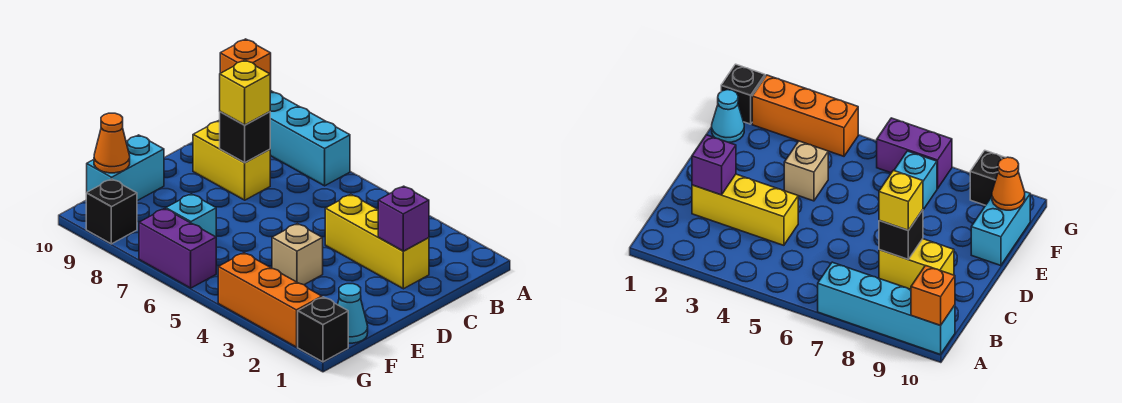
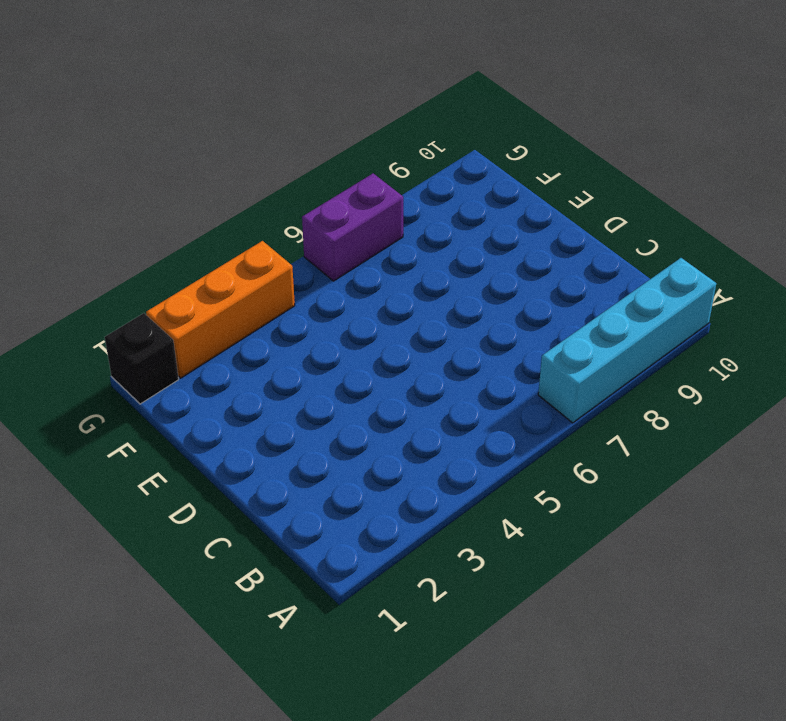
none -> yellow 1x3 brick [325,194,429,289]
none -> yellow 1x2 brick [193,121,270,200]
none -> tan 1x1 brick [272,224,323,285]

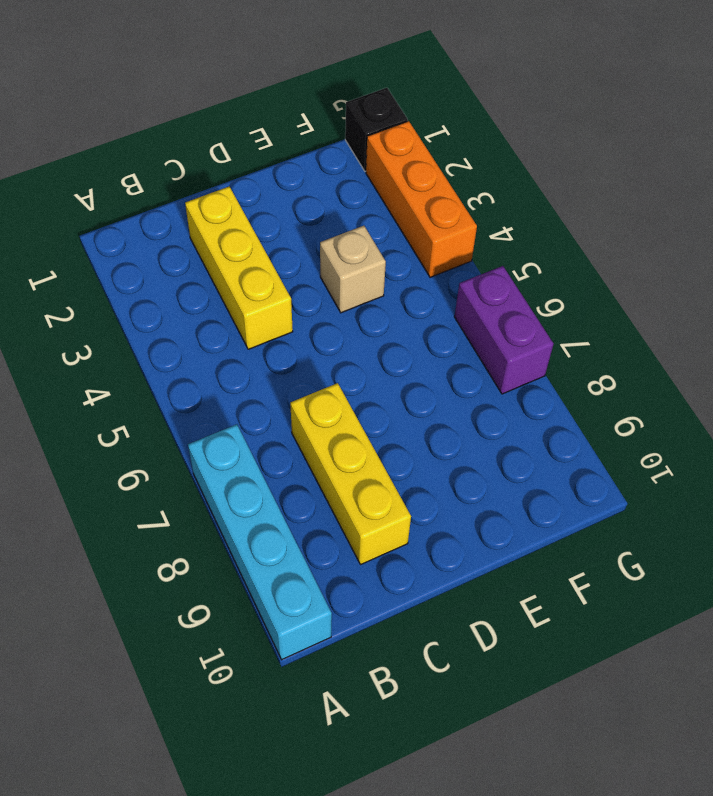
yellow 1x3 brick [290,383,411,565] -> yellow 1x2 brick [193,121,270,200]
none -> cyan 1x2 brick [87,135,164,201]
none -> cyan 1x1 cone [337,284,368,343]
none -> cyan 1x1 brick [166,194,216,237]

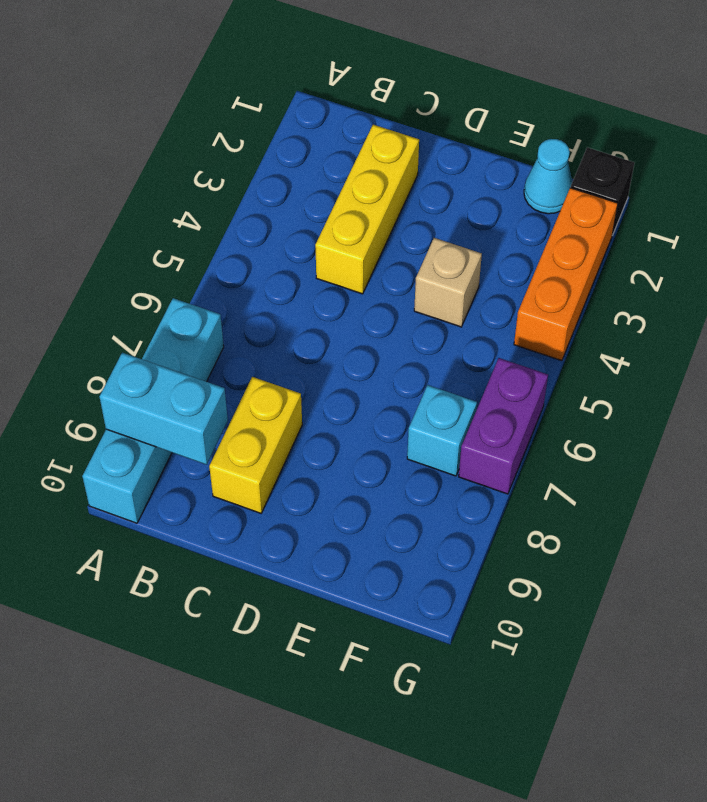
cyan 1x2 brick [100,353,228,465] -> cyan 1x2 brick moved to [87,135,164,201]
none -> black 1x1 brick [86,179,137,244]
none -> orange 1x1 brick [220,39,271,90]
none -> purple 1x1 brick [378,186,429,251]

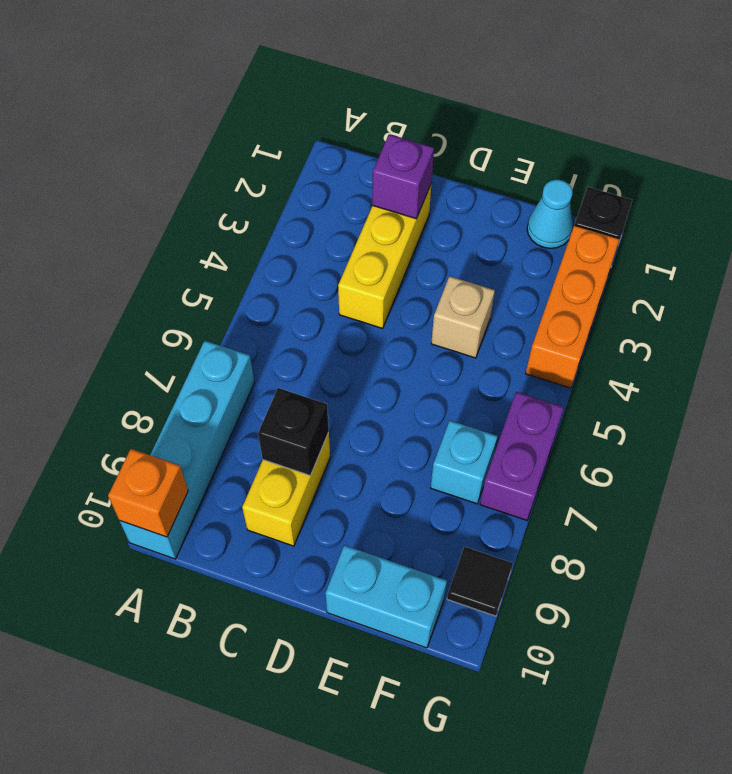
black 1x1 tile [447,547,513,616] -> black 1x1 brick [86,179,137,244]
none -> orange 1x1 cone [94,113,130,173]
none -> yellow 1x1 brick [220,60,270,125]

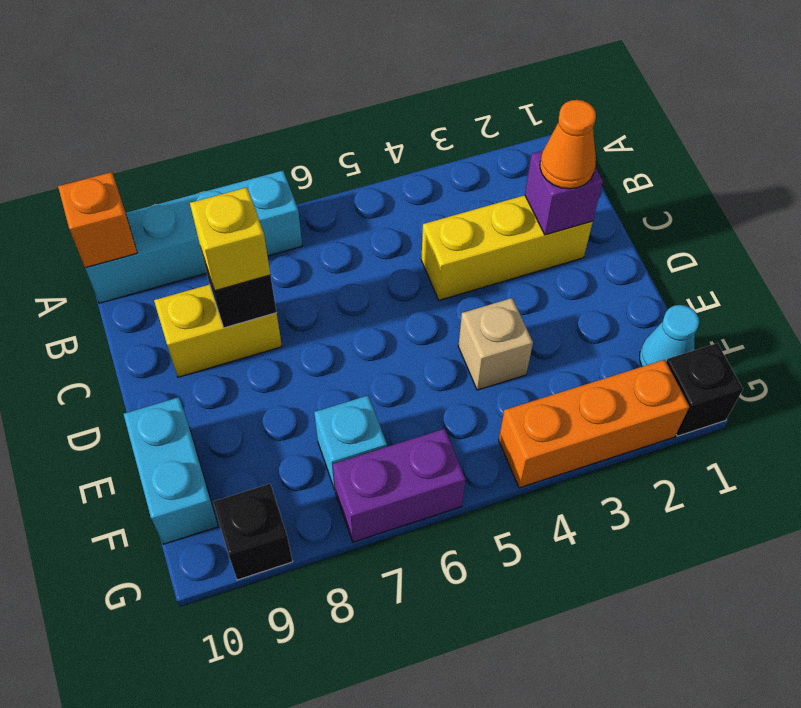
orange 1x1 cone [540,100,596,189] -> orange 1x1 cone moved to [94,113,130,173]

